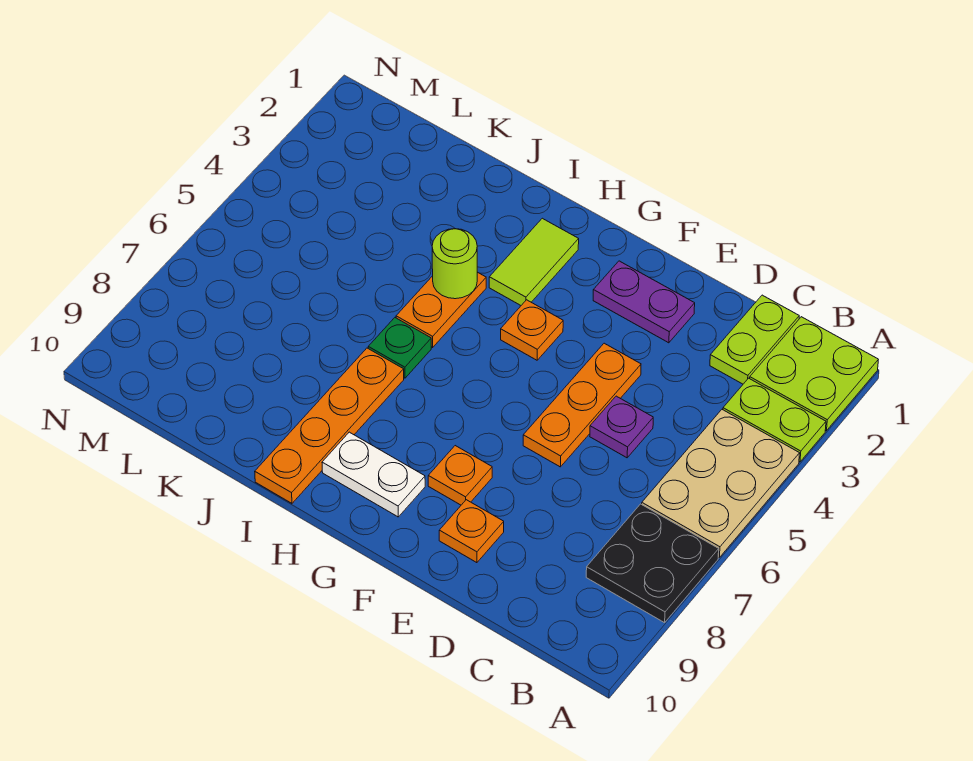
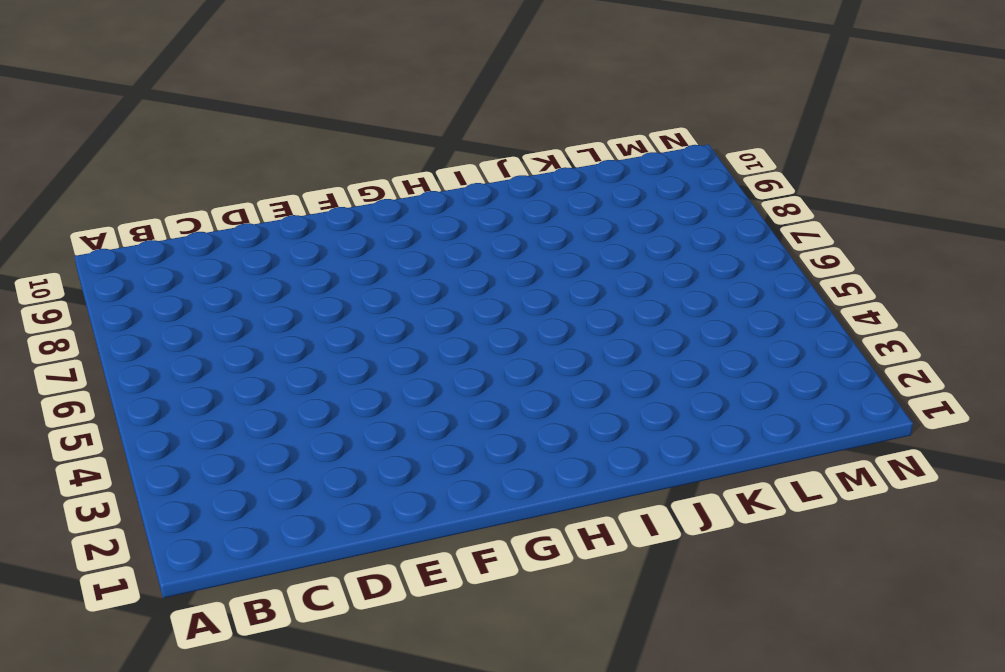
none -> lime 2x2 plate [750,317,878,431]
none -> lime 1x2 plate [723,378,826,462]
none -> tan 2x3 plate [642,410,800,557]

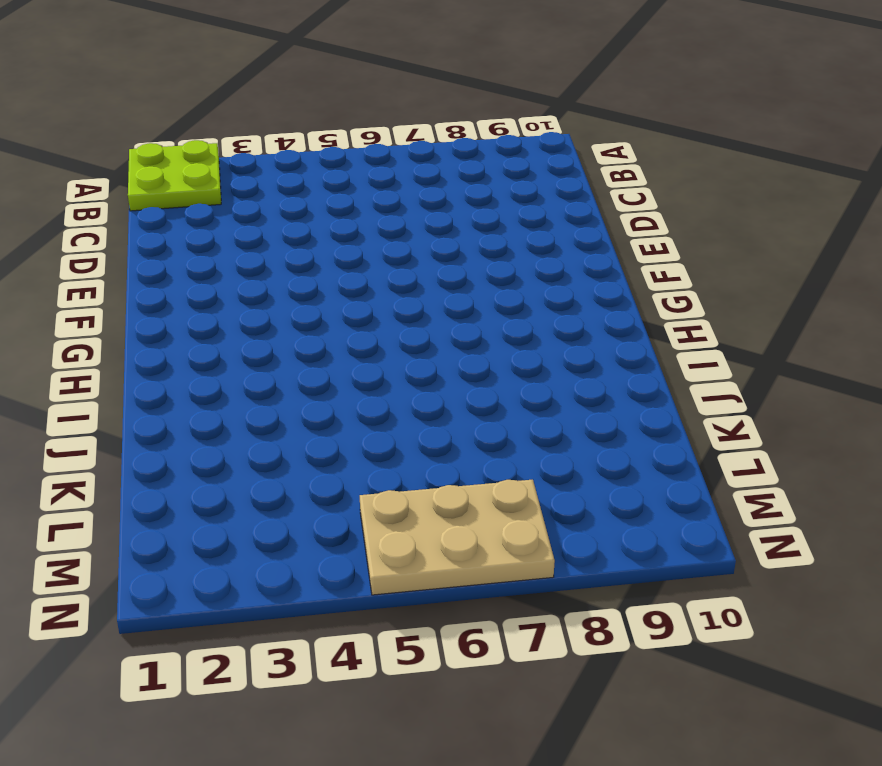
tan 2x3 plate [360,480,555,595] -> tan 2x3 plate moved to [642,410,800,557]
none -> lime 1x2 plate [723,378,826,462]
none -> black 2x2 plate [586,504,719,623]
none -> lime 1x2 plate [710,295,799,384]

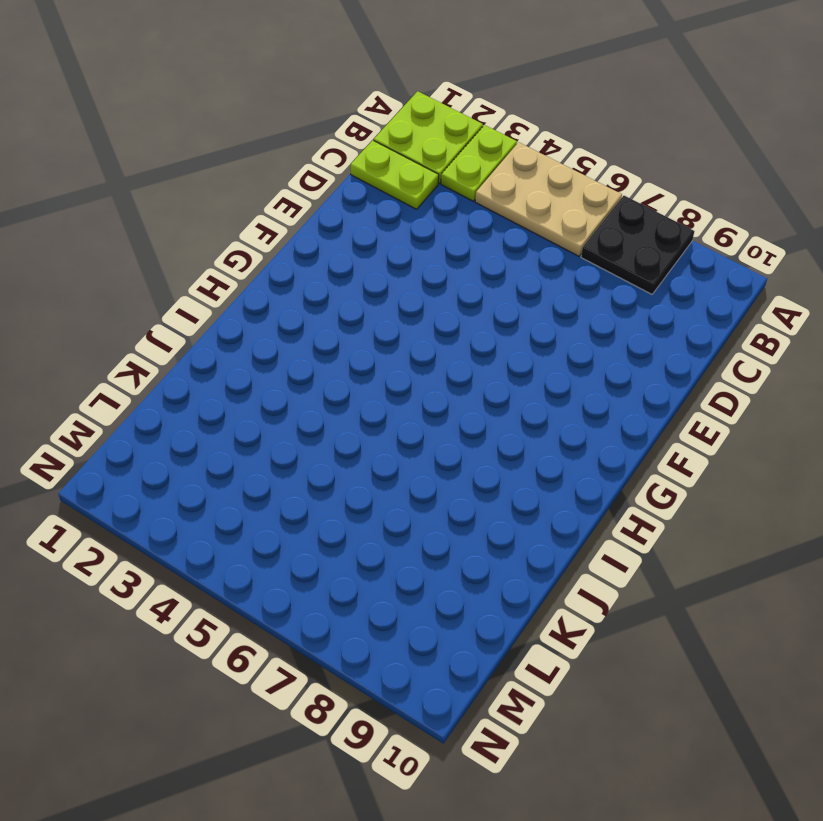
none -> purple 1x1 plate [590,396,653,458]
none -> purple 1x2 plate [593,261,695,343]
none -> orange 1x3 plate [523,343,641,467]

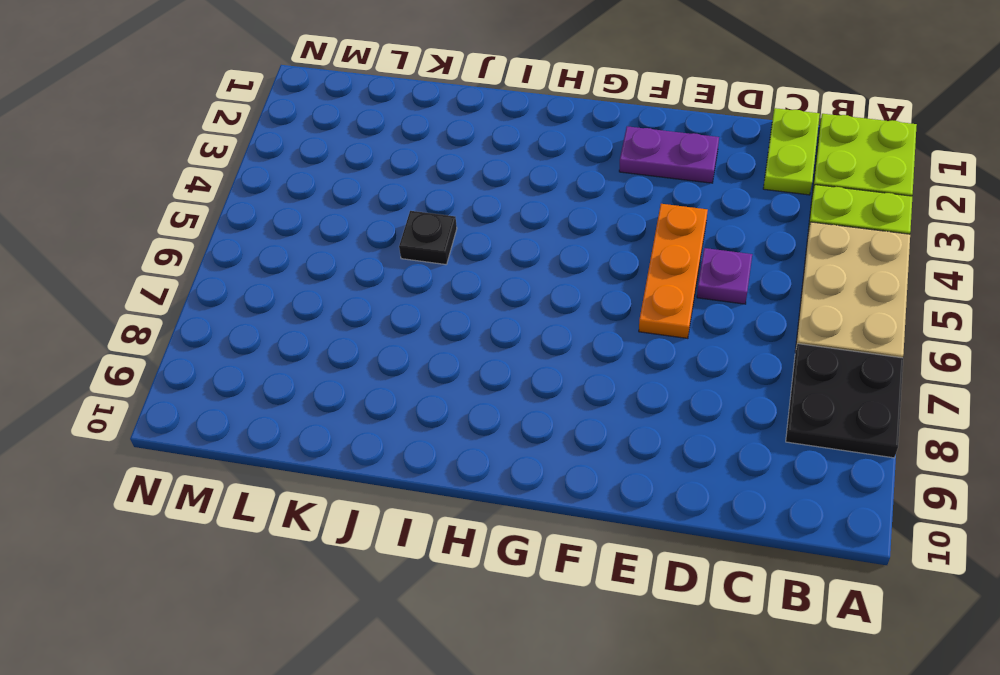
black 1x1 plate [399,211,457,264] -> none
none -> orange 1x1 plate [439,500,504,563]
none -> orange 1x1 plate [428,446,492,505]
none -> orange 1x1 plate [501,300,563,360]

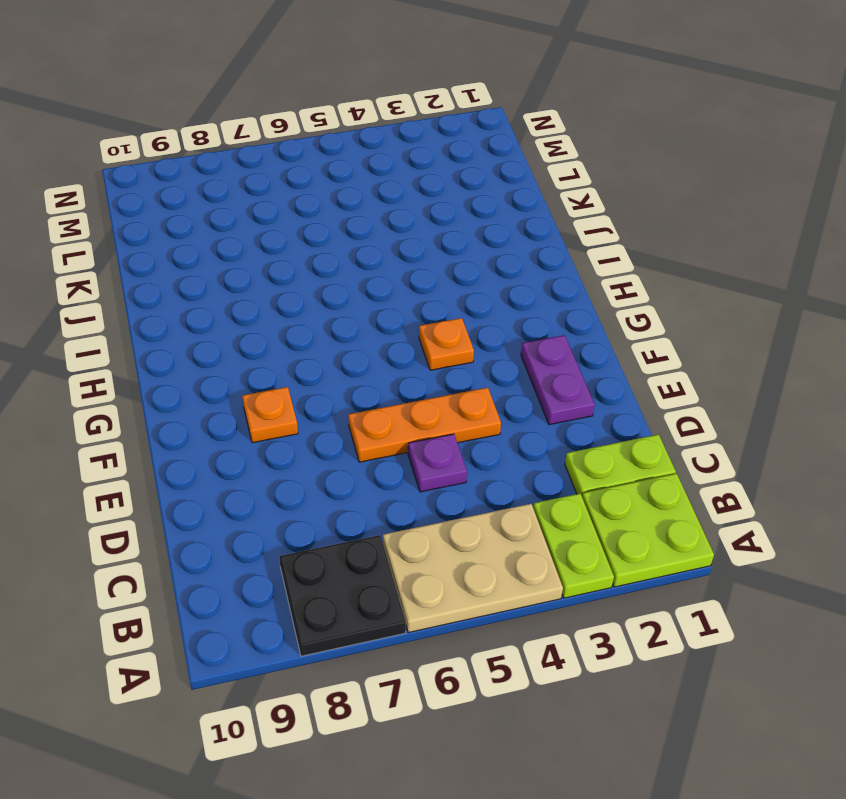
none -> orange 1x1 plate [439,500,504,563]
none -> white 1x2 plate [322,432,425,517]
none -> lime 1x2 tile [489,218,579,305]

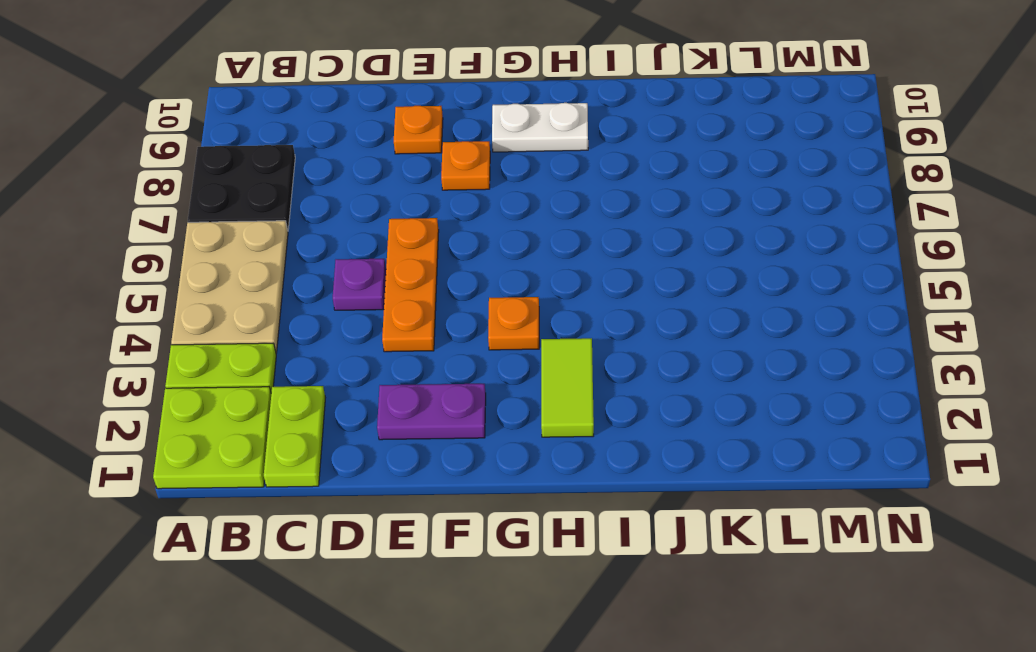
none -> orange 1x2 plate [396,272,486,347]
none -> green 1x1 plate [368,318,431,378]
none -> orange 1x4 plate [255,348,404,503]

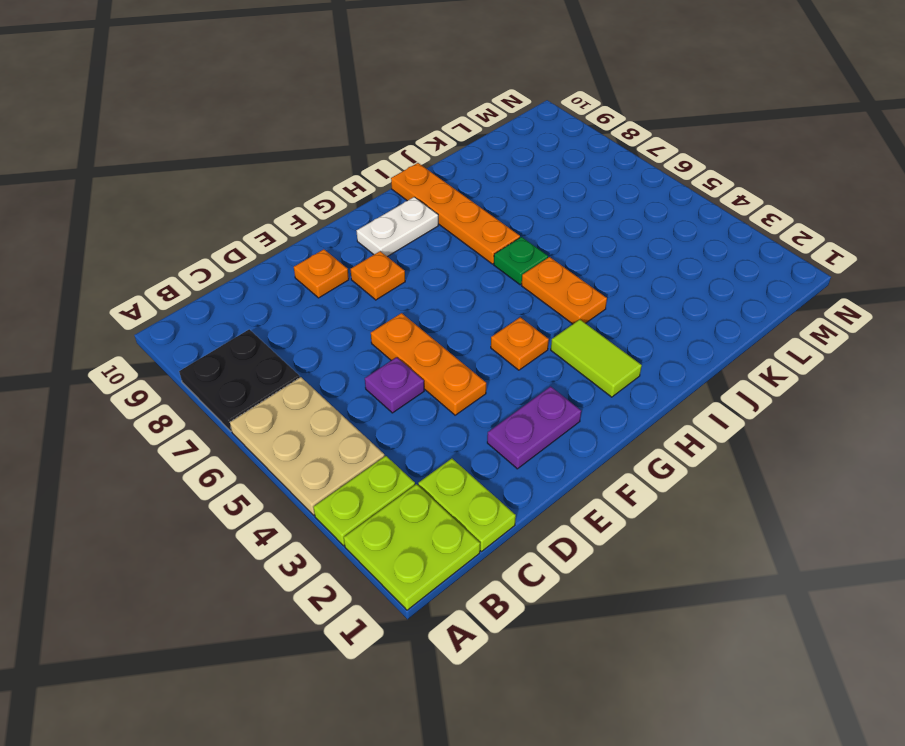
none -> lime 1x1 round brick [432,229,477,299]

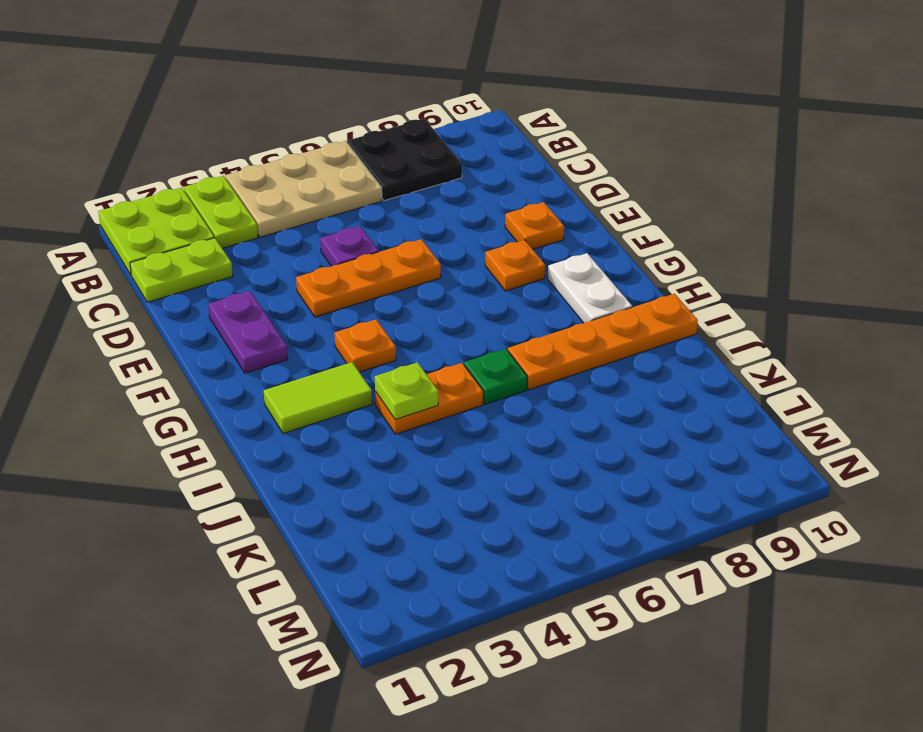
lime 1x1 plate [375,362,438,419] -> lime 1x1 round brick [432,229,477,299]

